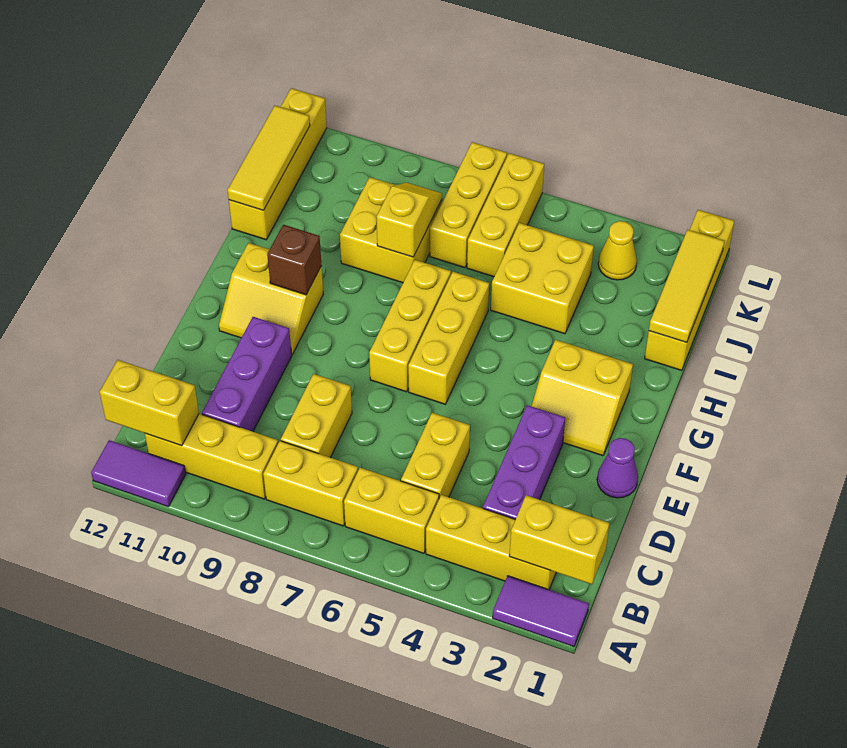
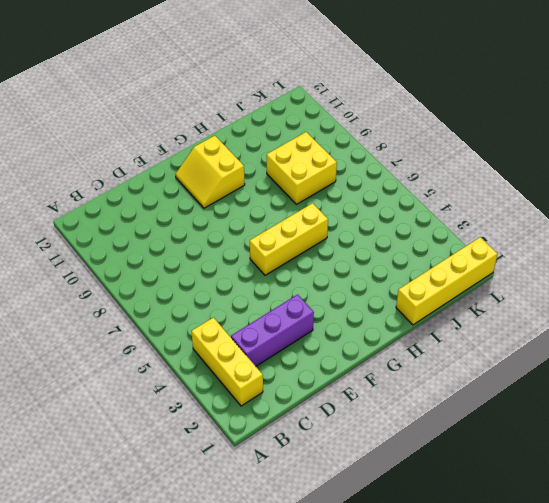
none -> purple 1x2 tile [493,576,589,647]
none -> purple 1x2 tile [91,440,186,507]
none -> yellow 1x2 brick [344,468,439,553]

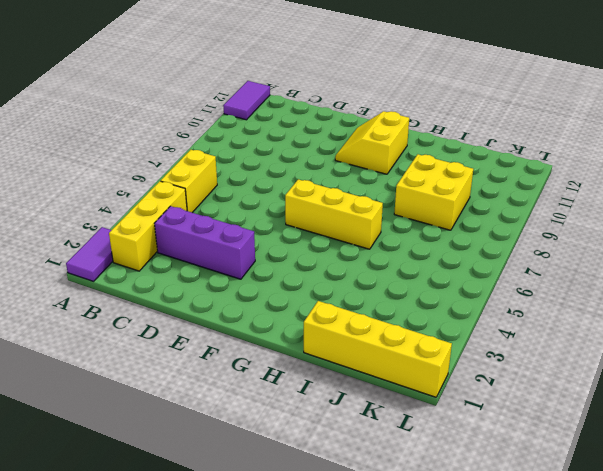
none -> yellow 1x2 brick [263,441,358,526]
none -> yellow 1x3 brick [145,414,278,499]
none -> yellow 1x2 brick [401,413,470,498]

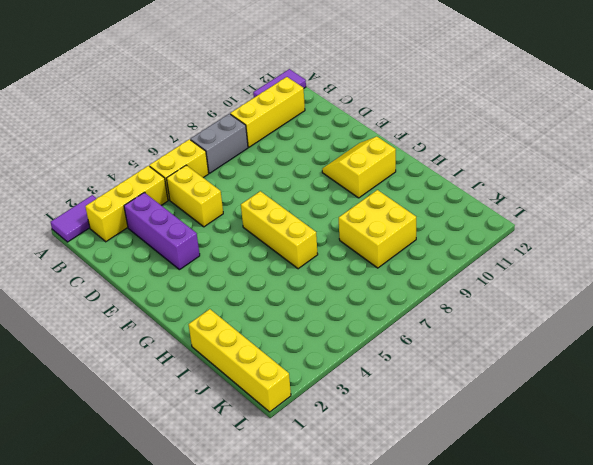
grey 1x2 brick [190,114,248,173] -> yellow 1x2 brick [263,441,358,526]
none -> yellow 1x2 brick [281,374,352,458]
none -> purple 1x3 brick [202,317,292,432]
none -> purple 1x1 cone [597,438,638,498]

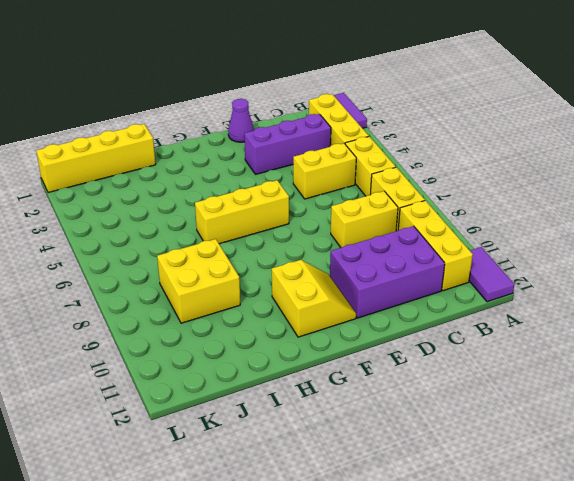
purple 2x3 brick [330,226,445,318] -> purple 1x3 brick [202,317,292,432]
none -> yellow 2x2 slope [532,340,633,456]
none -> yellow 1x3 brick [369,260,451,392]
none -> yellow 2x2 brick [491,223,594,334]

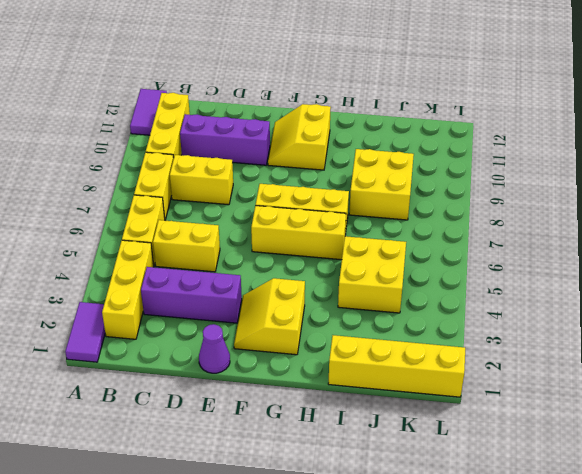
none -> yellow 1x4 brick [229,88,327,240]
none -> yellow 1x3 brick [467,153,544,277]
none -> yellow 1x3 brick [430,142,507,268]

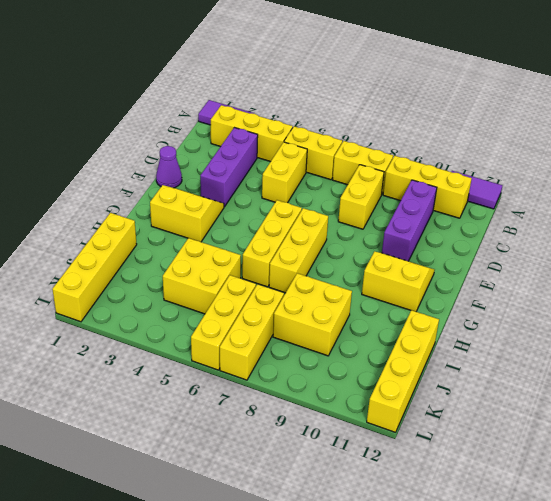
none -> yellow 1x1 cone [598,221,637,280]
none -> yellow 1x2 brick [509,495,609,584]
none -> yellow 1x2 brick [100,360,199,446]

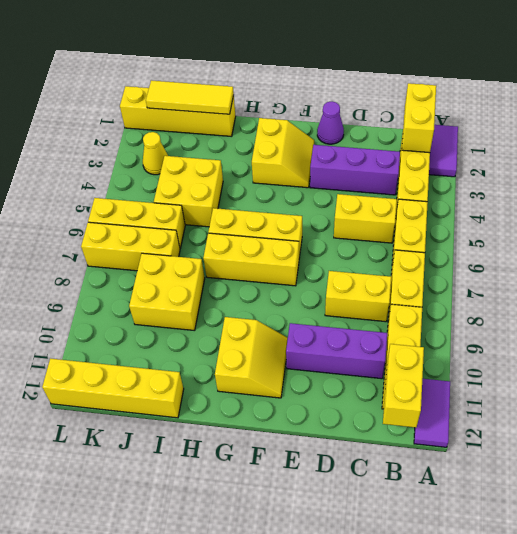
none -> brown 1x1 brick [267,225,322,295]
none -> yellow 1x2 slope [377,183,442,257]
none -> yellow 1x3 tile [228,106,310,210]

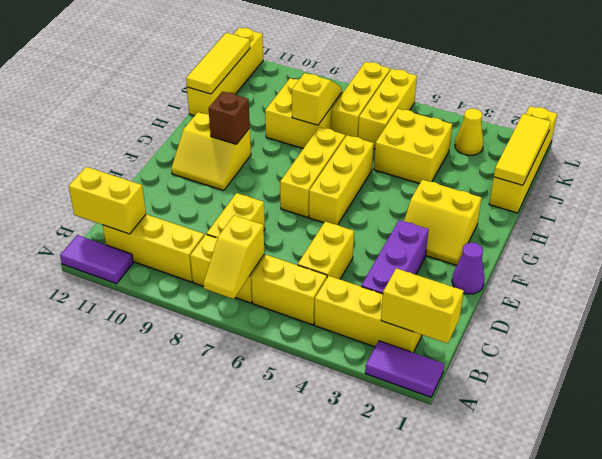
yellow 1x2 slope [204,215,264,299] -> none
none -> purple 1x3 brick [202,317,292,432]

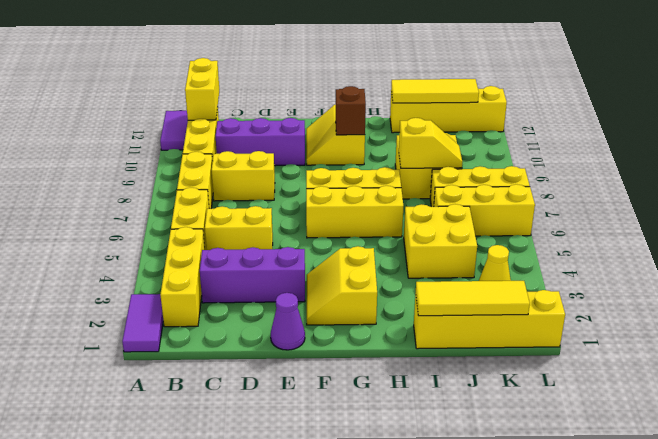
none -> yellow 1x2 brick [509,495,609,584]

